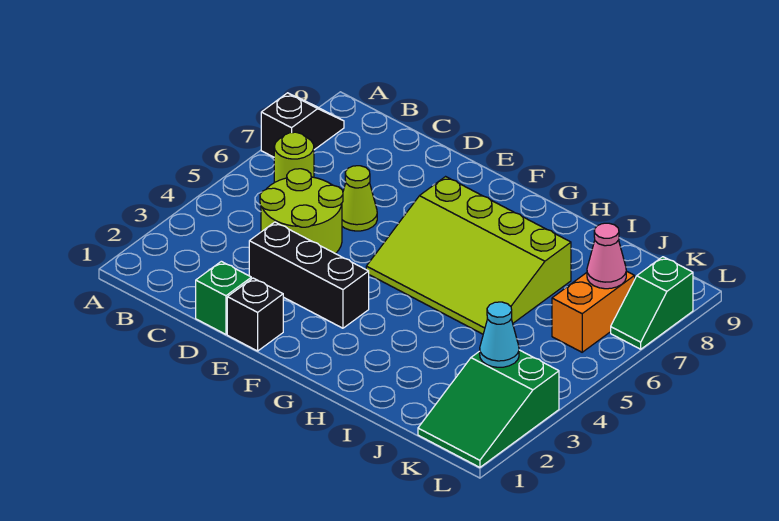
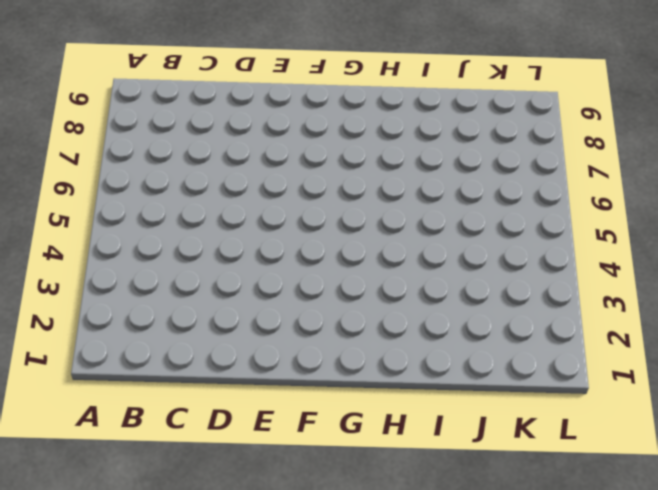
none -> black 1x2 slope [261,93,344,157]
none -> lime 1x1 round brick [274,132,314,183]
none -> lime 2x2 round brick [260,169,343,254]

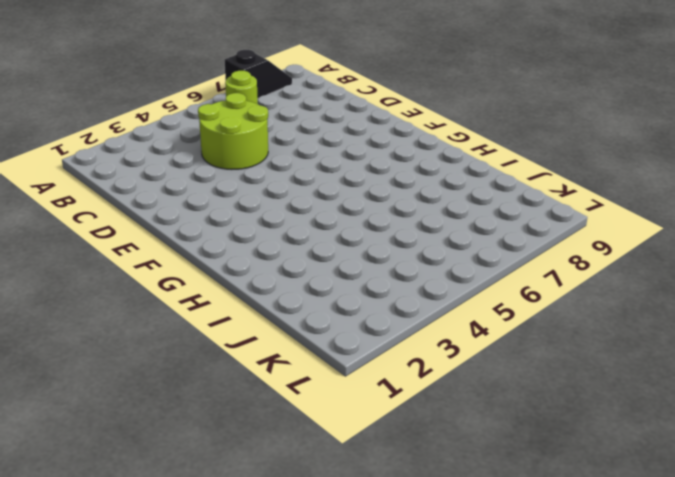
none -> green 1x1 brick [196,261,251,334]
none -> black 1x3 brick [249,222,369,328]
none -> lime 1x1 cone [342,166,377,231]

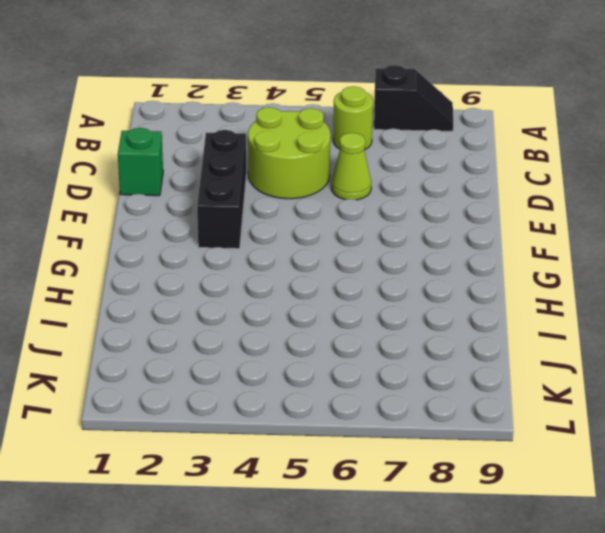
none -> black 1x1 brick [227,278,283,351]
none -> lime 3x4 slope [366,177,571,334]
none -> green 2x3 slope [418,350,559,467]

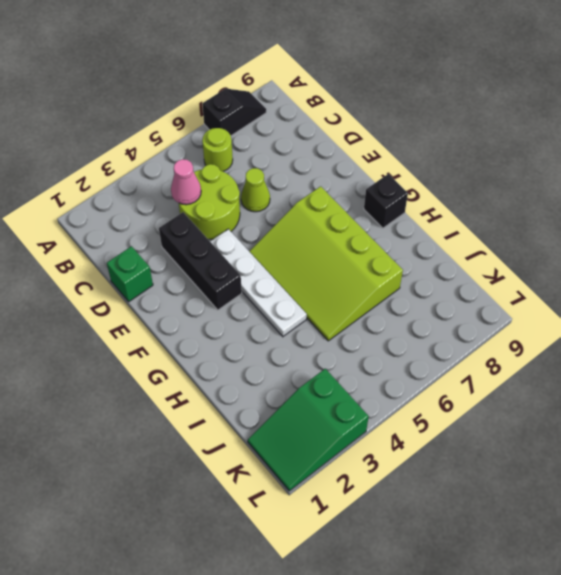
pink 1x1 cone [171,159,201,205] -> pink 1x1 cone moved to [587,223,626,289]
white 1x4 plate [210,229,307,336] -> none
black 1x1 brick [364,174,408,228] -> black 1x1 brick moved to [227,278,283,351]
none -> orange 1x2 brick [552,271,635,352]
none -> green 1x2 slope [611,257,693,349]
none -> cyan 1x1 cone [480,302,519,367]

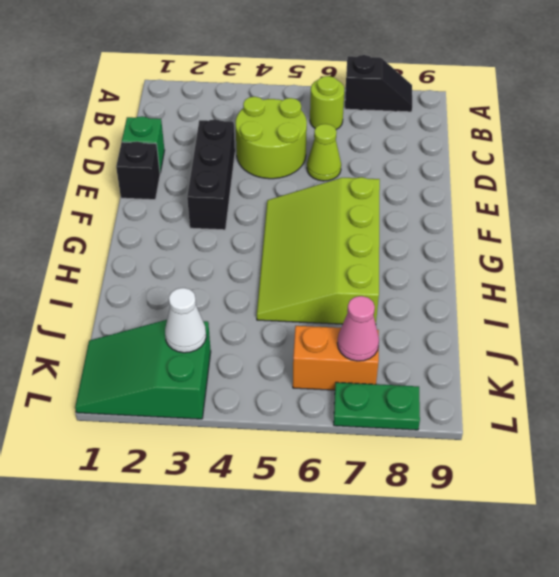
white 1x1 cone [165,288,206,353] -> cyan 1x1 cone [480,302,519,367]
green 1x2 plate [334,382,420,430] -> green 1x2 slope [611,257,693,349]

